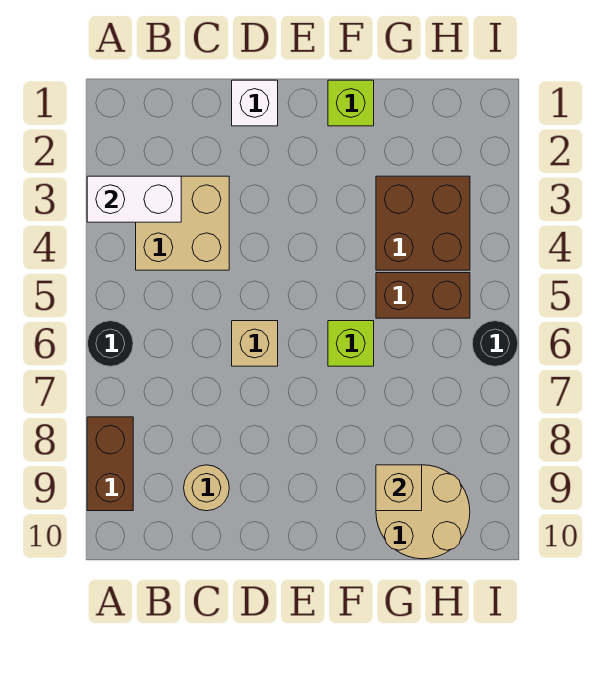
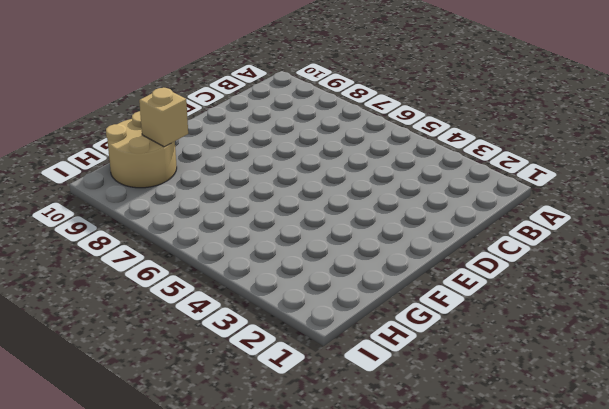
none -> black 1x1 round brick [87,321,133,366]
none -> brown 1x2 brick [87,417,133,511]
none -> tan 2x2 brick [136,176,229,270]

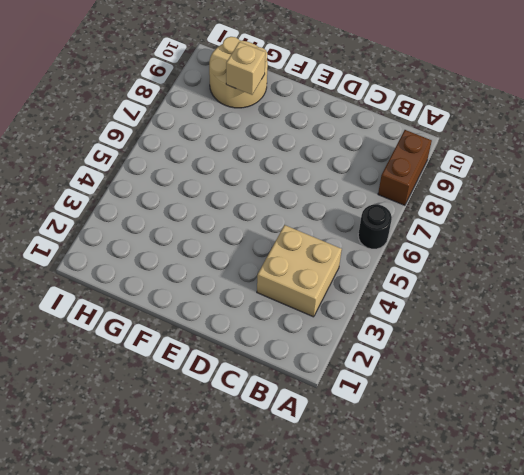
none -> tan 1x1 round brick [184,465,229,511]
none -> white 1x1 brick [232,80,278,126]
none -> tan 1x1 brick [232,321,278,366]

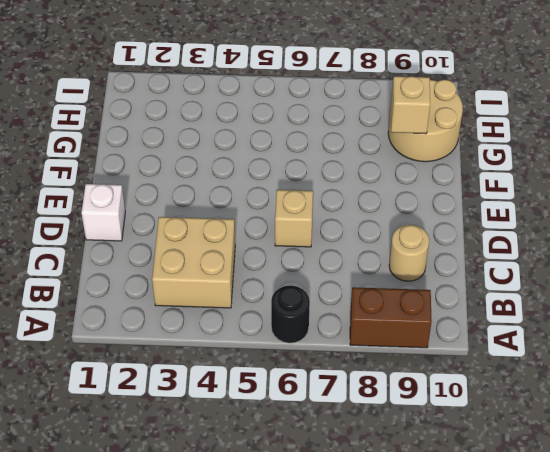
none -> lime 1x1 brick [328,80,374,126]
none -> lime 1x1 brick [328,321,374,366]
none -> brown 2x2 brick [376,176,470,270]

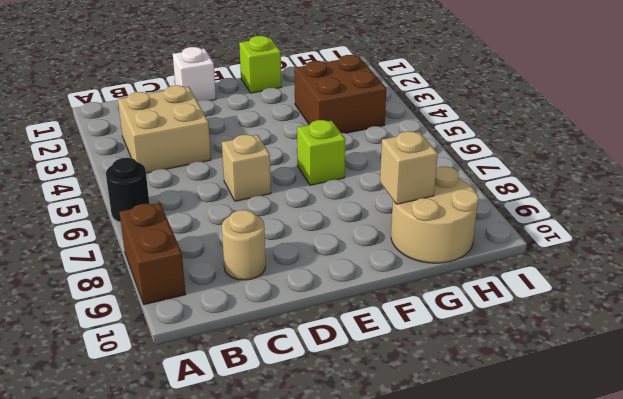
none -> brown 1x2 brick [376,273,470,318]
none -> black 1x1 round brick [472,321,518,366]
none -> white 1x2 brick [87,176,181,222]

